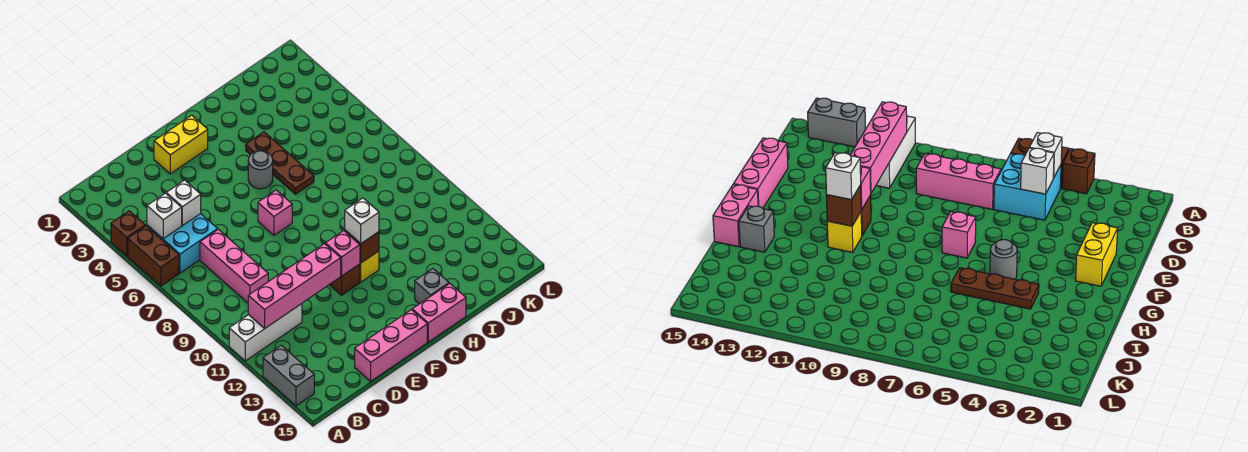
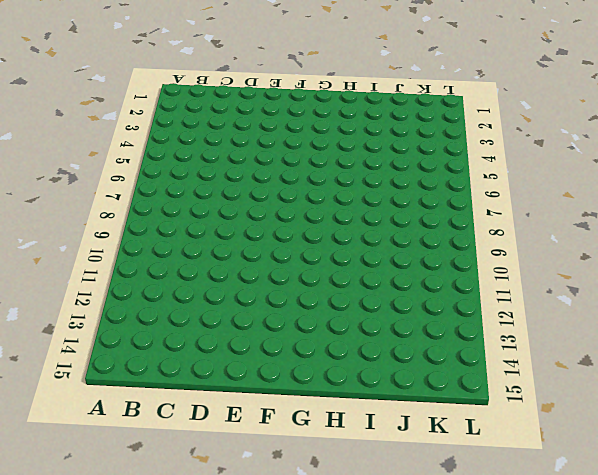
none -> brown 1x1 brick [111,211,145,256]
none -> brown 1x2 brick [128,226,179,286]
none -> white 1x3 brick [229,304,302,361]

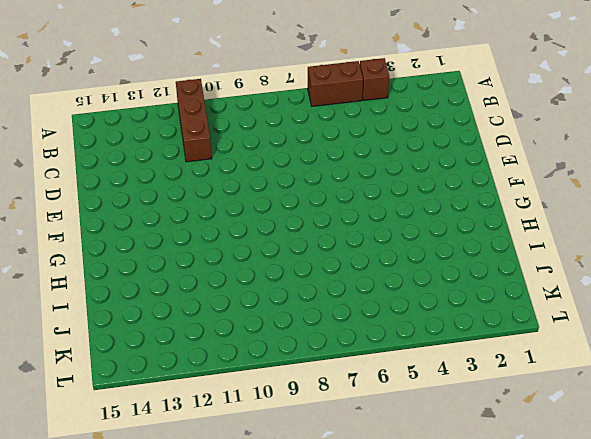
brown 1x3 brick [176,79,212,162] -> white 1x3 brick [229,304,302,361]
none -> grey 1x2 brick [263,345,314,406]
none -> cyan 2x2 brick [147,214,218,273]
none -> pink 1x3 brick [200,229,268,303]

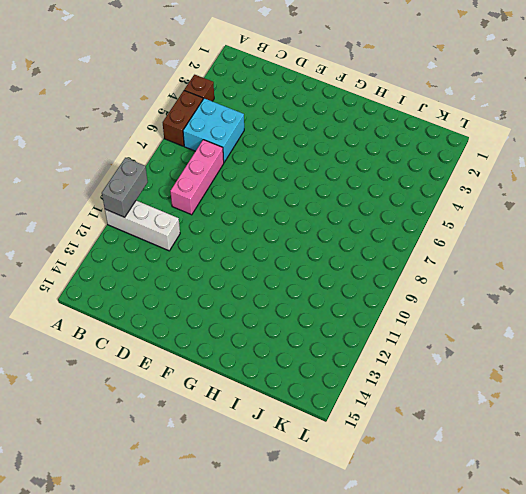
grey 1x2 brick [102,158,148,217] -> grey 1x2 brick moved to [263,345,314,406]
none -> pink 1x3 brick [355,310,427,381]
none -> yellow 1x2 brick [154,115,208,174]
none -> pink 1x1 brick [258,190,292,235]

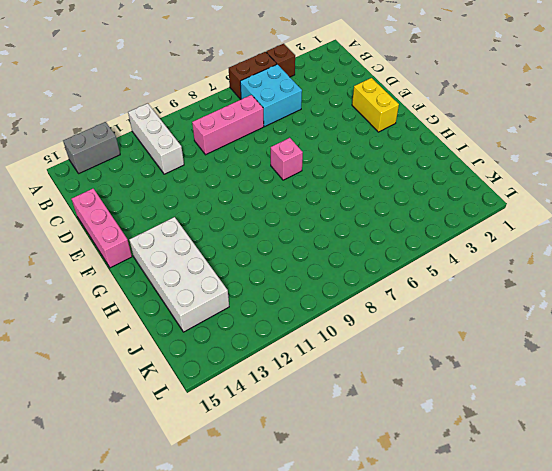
white 2x4 brick [129,217,229,332] -> grey 1x1 brick [415,269,449,304]
none -> brown 1x1 brick [329,264,360,295]
none -> grey 1x1 round brick [248,151,273,189]
none -> yellow 1x1 brick [360,251,379,282]

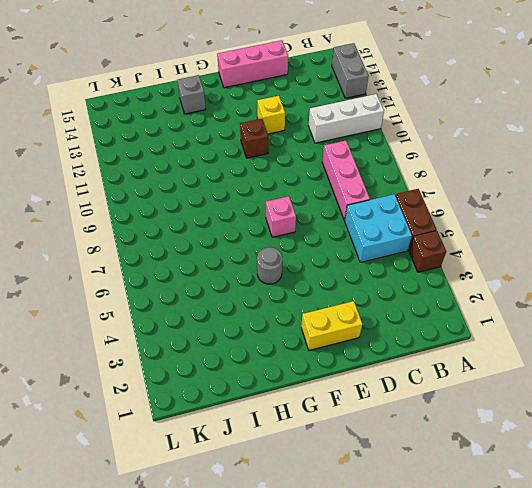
yellow 1x1 brick [257,96,285,134] -> yellow 1x1 brick moved to [360,251,379,282]
none -> pink 1x2 brick [412,284,466,342]
none -> brown 1x3 plate [246,132,314,194]
none -> white 1x1 brick [147,193,182,239]

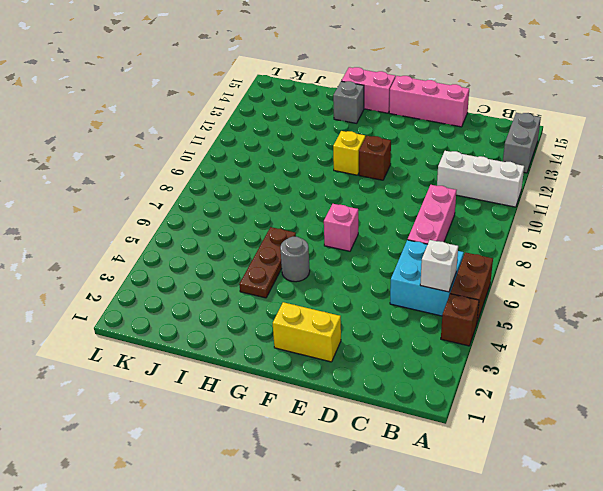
none -> pink 1x4 brick [248,244,341,329]
none -> white 1x1 brick [166,180,201,226]
none -> pink 1x1 brick [325,231,360,276]

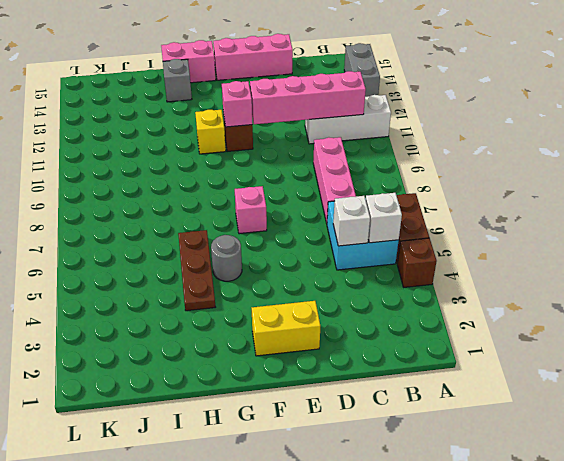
none -> brown 1x1 brick [345,230,379,263]
none -> white 1x1 brick [345,198,379,243]

